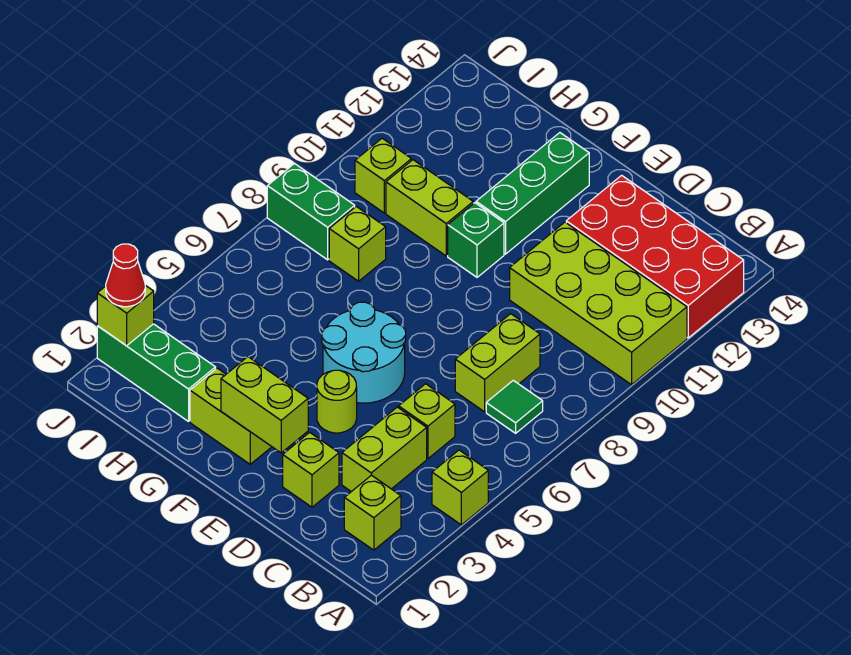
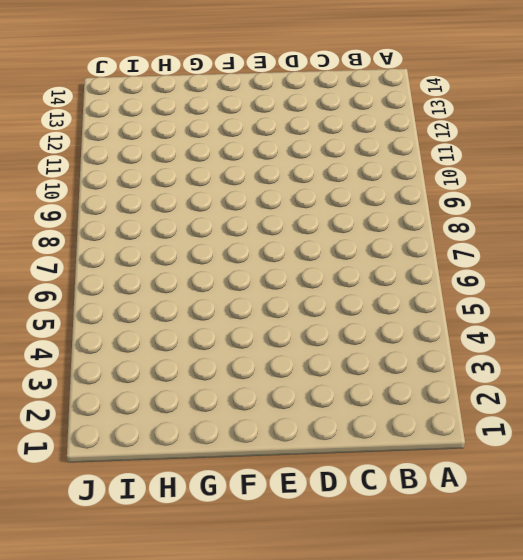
none -> lime 1x1 brick [432,450,488,525]
none -> lime 2x4 brick [510,222,687,385]
none -> red 2x4 brick [566,175,744,338]

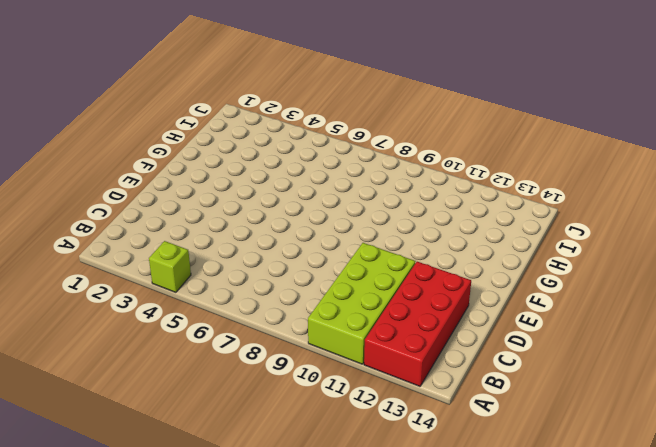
none -> lime 1x1 brick [344,475,401,550]
none -> green 1x1 tile [486,380,543,433]
none -> lime 1x2 brick [342,407,427,492]

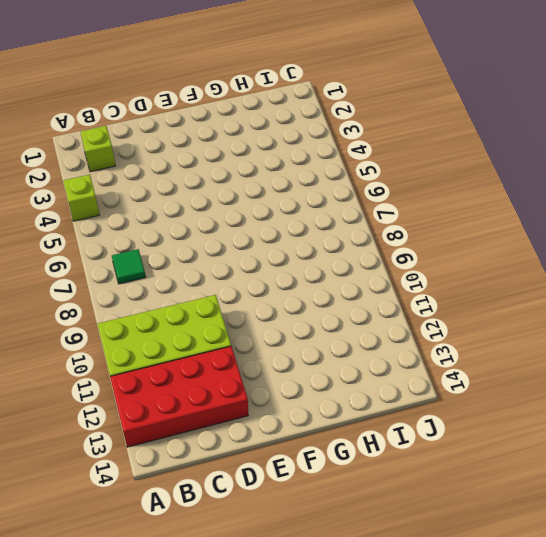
none -> lime 1x2 brick [342,407,427,492]
none -> lime 1x1 brick [399,384,455,459]
none -> lime 1x2 brick [455,314,540,412]

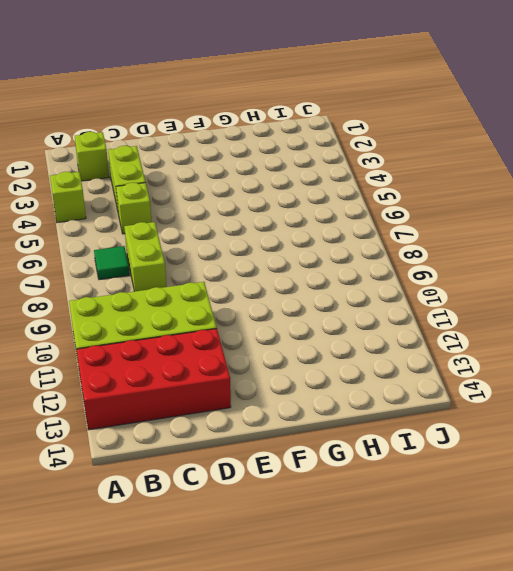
none -> lime 1x1 brick [283,432,339,507]
none -> lime 1x1 round brick [317,370,357,433]
none -> cyan 2x2 round brick [322,302,406,403]

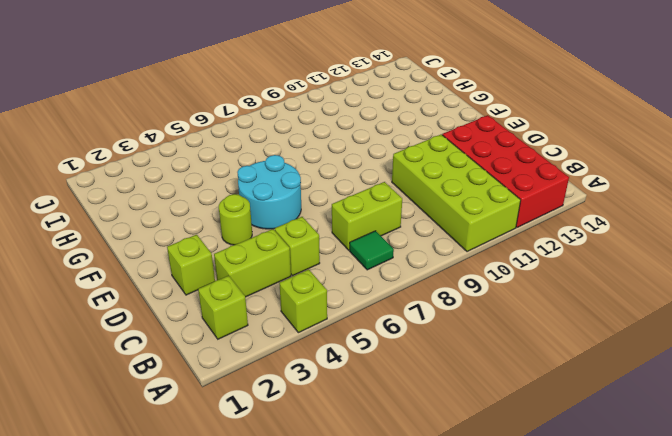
none -> lime 1x2 brick [190,368,272,464]
none -> green 1x1 brick [448,203,504,277]
none -> green 1x3 brick [476,133,589,254]

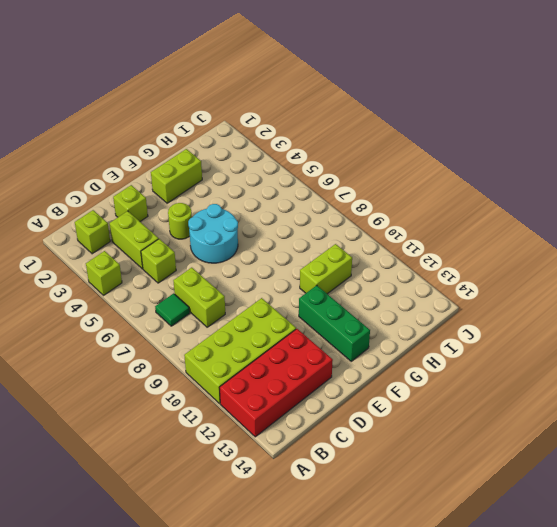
none -> green 1x1 brick [448,203,504,277]
none -> green 1x3 brick [97,324,216,421]
none -> lime 1x1 brick [329,206,386,281]

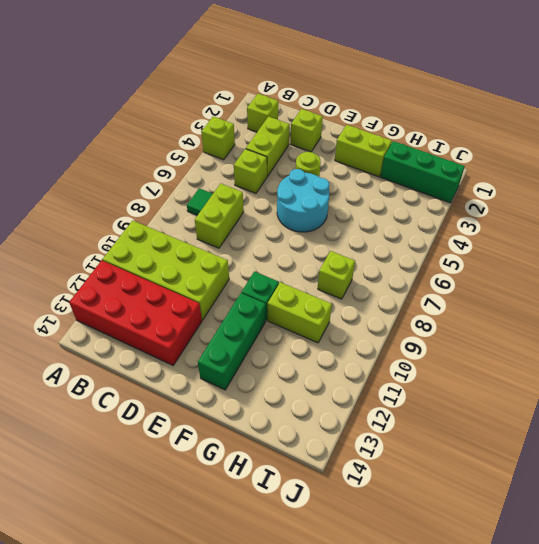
none -> green 1x2 brick [267,164,355,260]
none -> lime 1x1 brick [355,138,411,213]
none -> lime 1x2 brick [221,357,308,453]

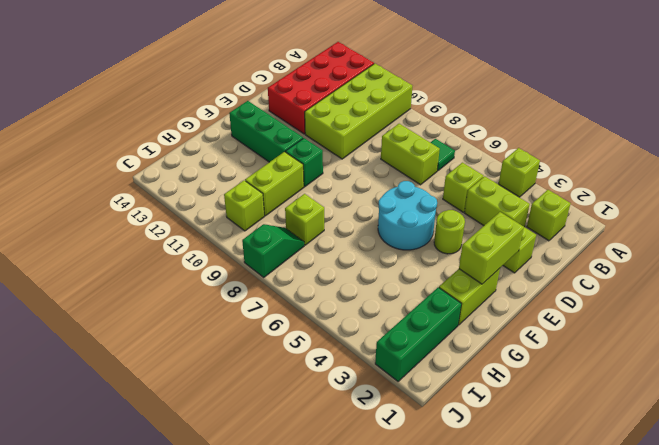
green 1x2 slope [242,224,304,277] -> green 1x2 brick [267,164,355,260]
none -> lime 1x1 brick [97,285,154,346]
none -> red 1x1 cone [106,244,145,307]

